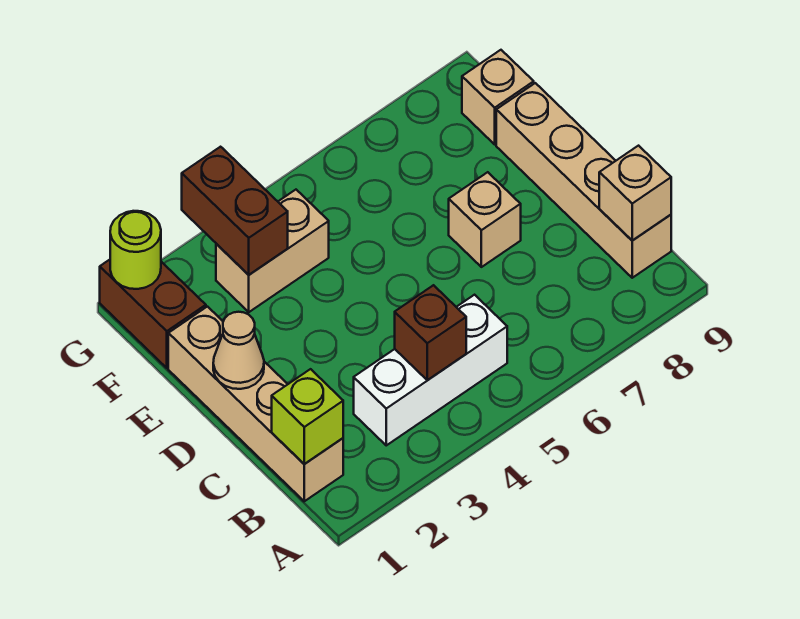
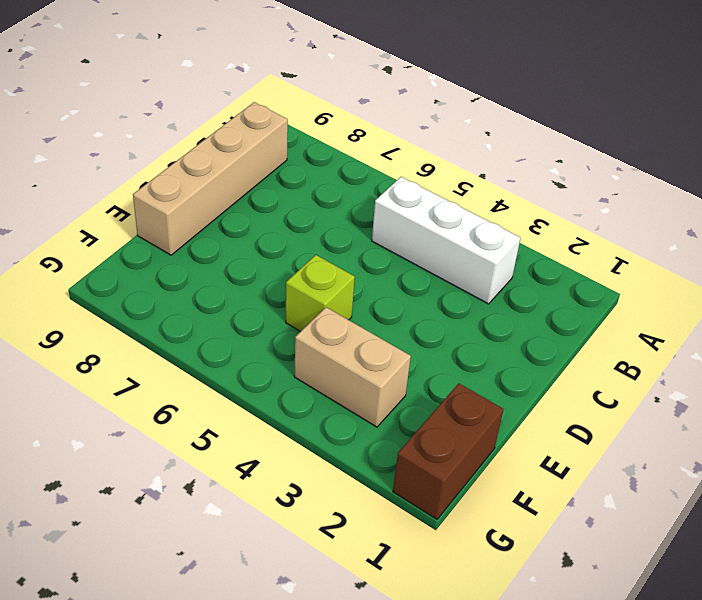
lime 1x1 brick [286,255,355,332] -> lime 1x1 brick moved to [272,369,343,464]
none -> tan 1x4 brick [168,307,343,501]
none -> tan 1x1 brick [449,172,521,267]
none -> tan 1x1 brick [462,50,534,144]

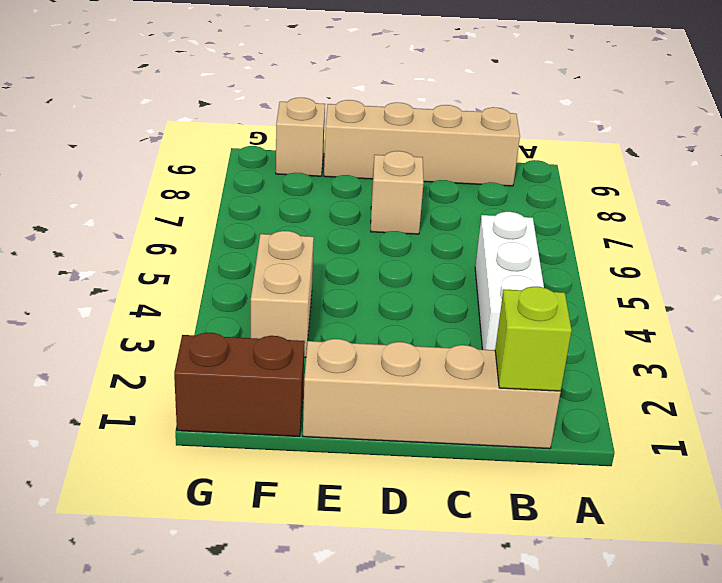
none -> brown 1x1 brick [395,285,466,380]
none -> tan 1x1 brick [599,146,671,241]
none -> tan 1x1 cone [213,312,264,389]

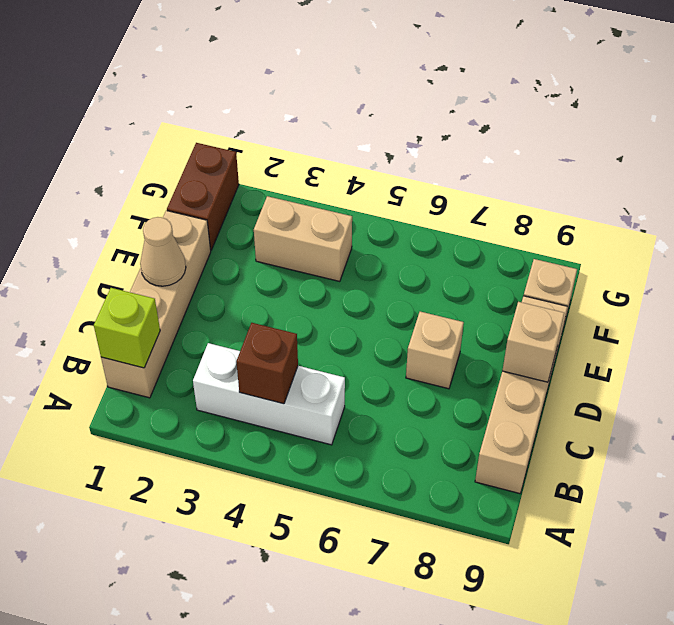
tan 1x1 brick [502,302,564,382] -> tan 1x1 brick moved to [599,146,671,241]
none -> brown 1x2 brick [182,147,288,275]
none -> lime 1x1 round brick [110,211,161,289]

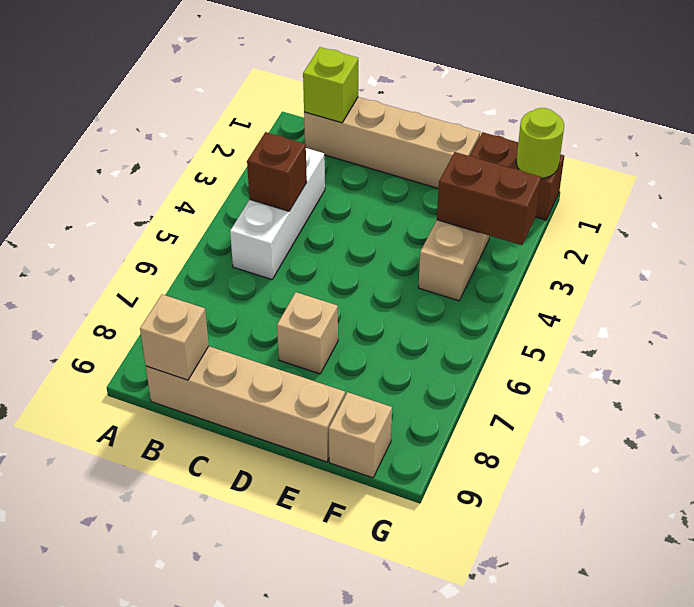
none -> tan 1x1 cone [213,312,264,389]

